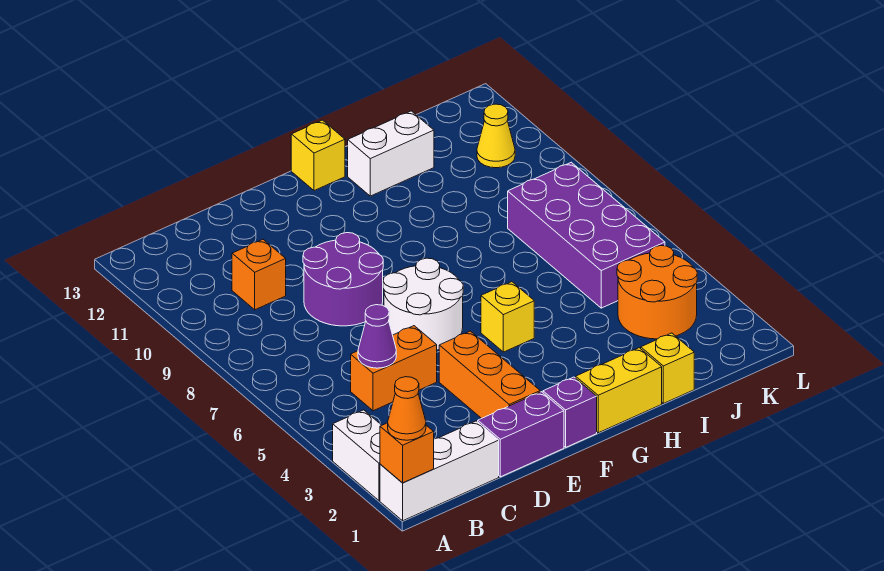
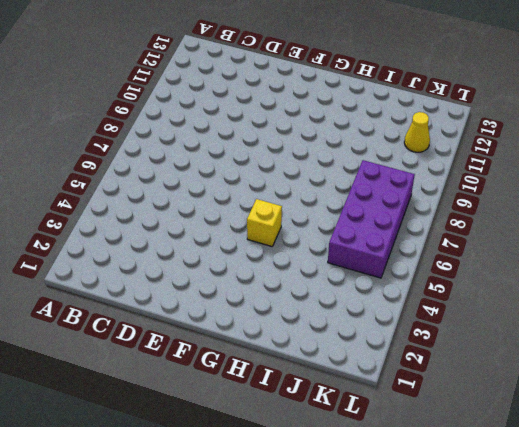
none -> white 1x3 brick [380,421,499,521]
none -> white 1x2 brick [333,410,382,501]
none -> orange 1x2 brick [351,326,437,411]

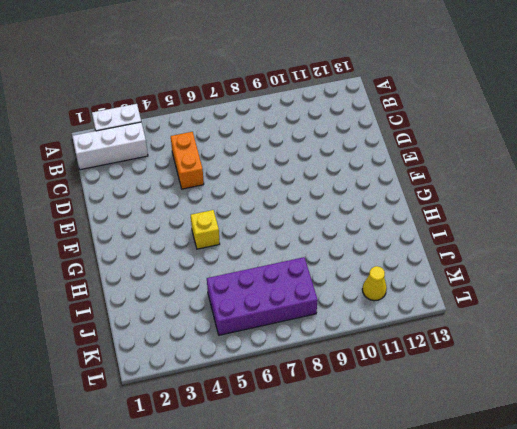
white 1x3 brick [72,122,148,170] -> white 1x3 brick turned to [380,421,499,521]
none -> orange 1x1 brick [232,240,286,310]
none -> purple 1x2 brick [478,392,564,477]
none -> purple 2x2 round brick [303,233,383,326]

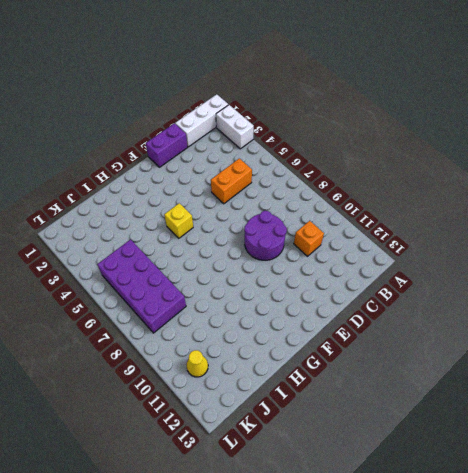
none -> orange 1x3 brick [439,331,540,418]
none -> white 2x2 round brick [383,258,463,350]
none -> purple 1x1 brick [543,377,597,447]

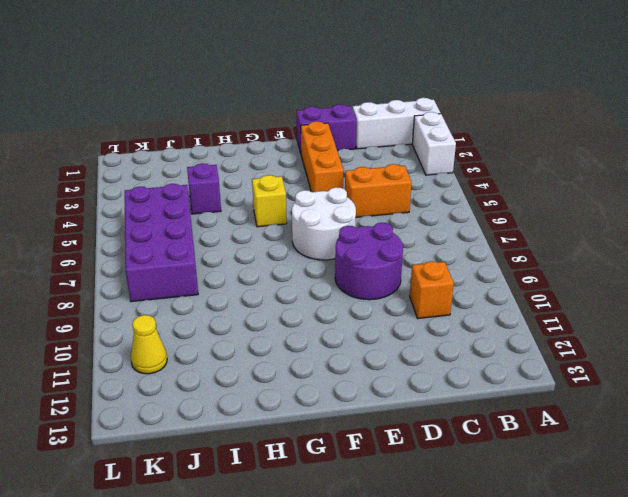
purple 1x1 brick [187,163,221,214] -> purple 1x1 brick moved to [543,377,597,447]
none -> yellow 1x2 brick [576,348,662,433]
none -> yellow 1x1 brick [291,120,345,191]
none -> white 1x2 brick [348,111,434,196]

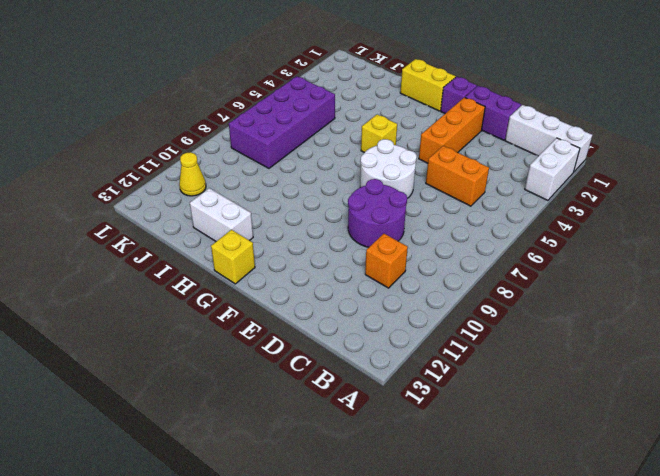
none -> yellow 1x1 brick [641,333,694,403]
none -> orange 2x2 round brick [617,246,697,339]
none -> orange 1x1 brick [380,423,434,483]

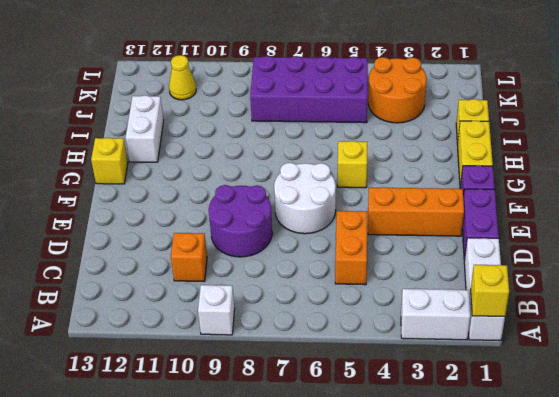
yellow 1x1 brick [471,265,509,317] -> orange 1x1 brick [380,423,434,483]
white 1x1 brick [198,285,235,335] -> none
none -> purple 1x1 cone [358,305,396,368]
none -> orange 1x1 cone [388,377,426,440]

